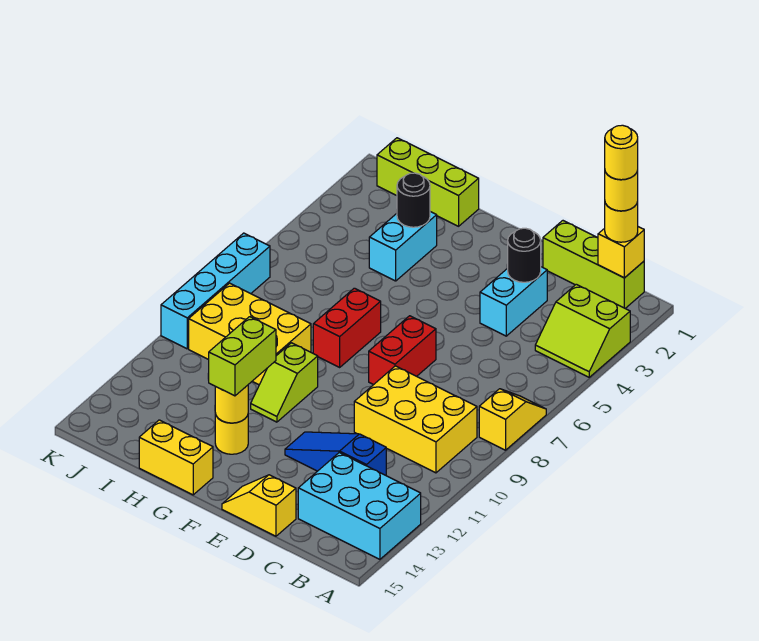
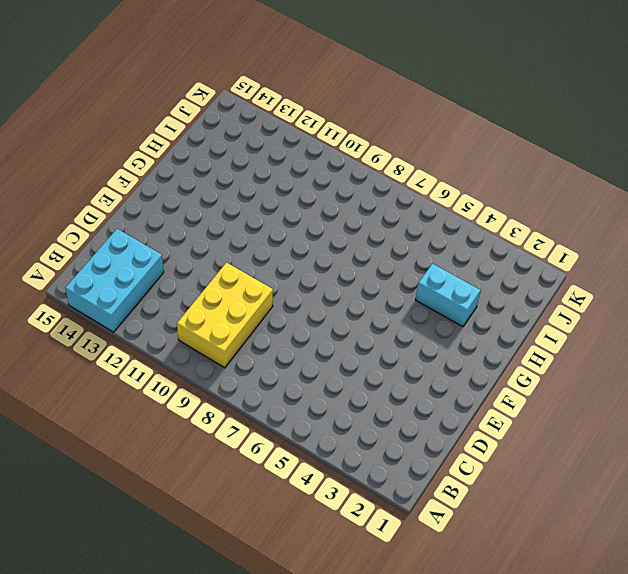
none -> lime 2x2 slope [535,284,630,377]
none -> yellow 1x2 slope [479,389,546,450]
none -> lime 1x3 brick [543,221,644,308]

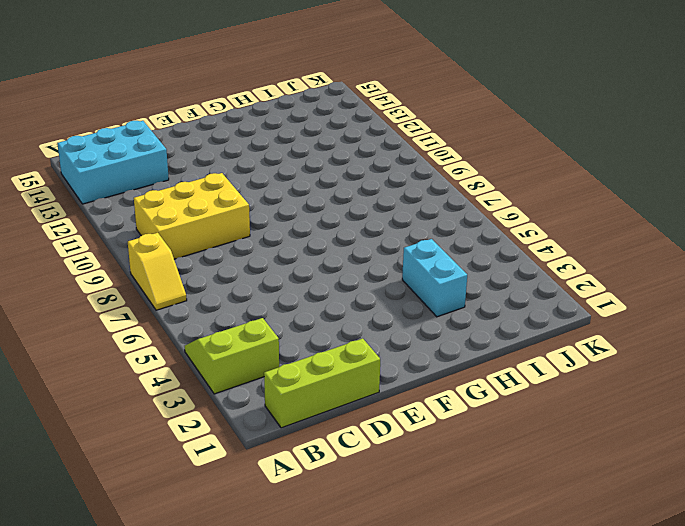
none -> blue 1x3 slope [285,432,386,475]
none -> cyan 1x2 brick [480,267,547,336]
none -> yellow 1x2 slope [222,475,296,536]

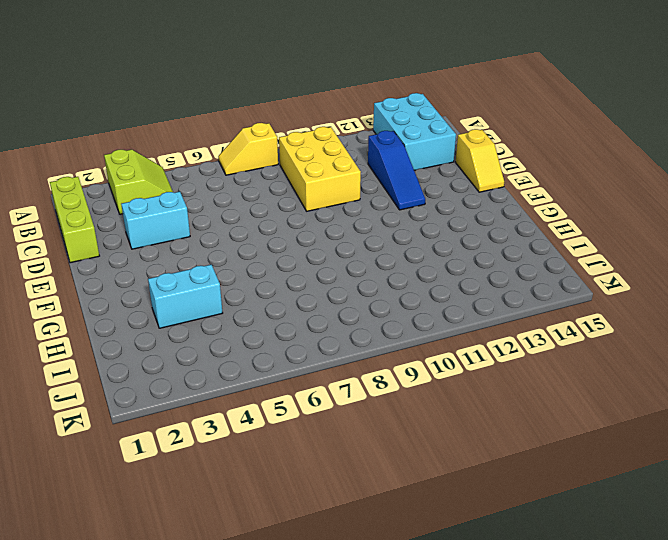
none -> red 1x2 brick [369,316,436,385]
none -> red 1x2 brick [313,288,381,367]
none -> lime 1x2 slope [251,343,318,422]

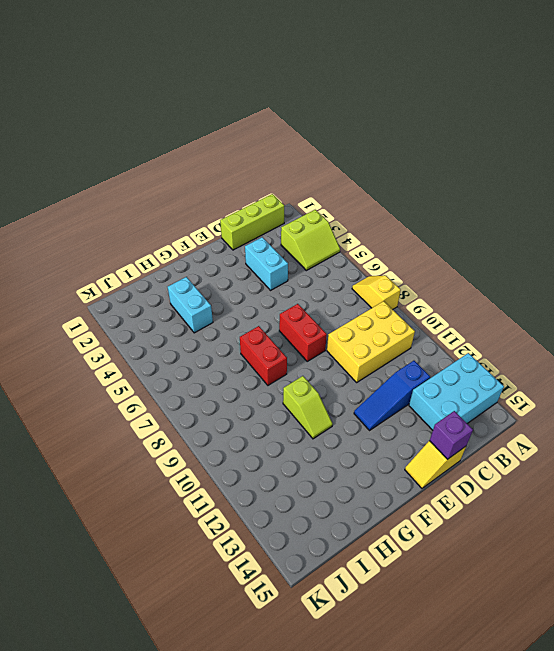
purple 1x1 brick [430,411,473,459] -> none
none -> yellow 1x1 round brick [215,413,248,454]
none -> yellow 1x2 brick [139,420,213,495]
none -> lime 1x3 brick [377,138,479,226]

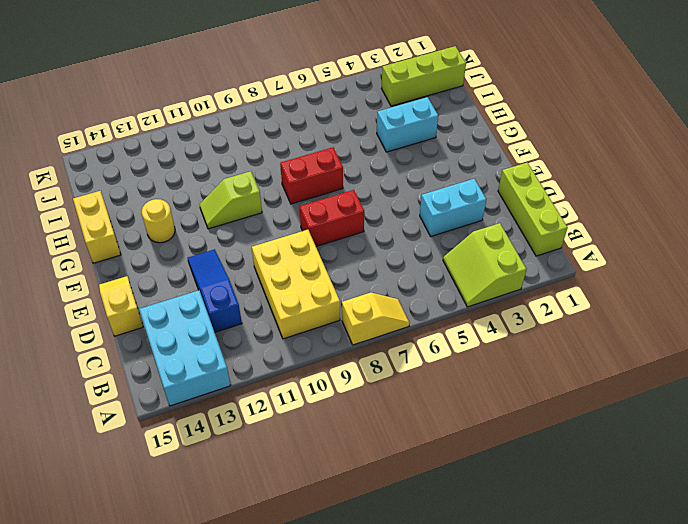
lime 1x3 brick [382,46,466,106] -> lime 1x3 brick turned to [377,138,479,226]
none -> yellow 2x3 brick [189,283,311,385]
none -> cyan 1x4 brick [161,233,270,349]
none -> yellow 1x1 brick [598,227,644,278]

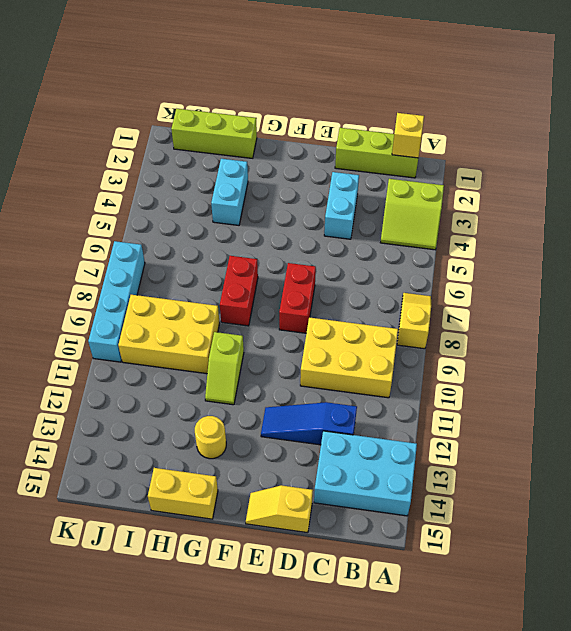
none -> black 1x1 round brick [508,228,541,282]
none -> yellow 1x1 round brick [215,385,248,423]
none -> black 1x1 round brick [397,173,430,227]

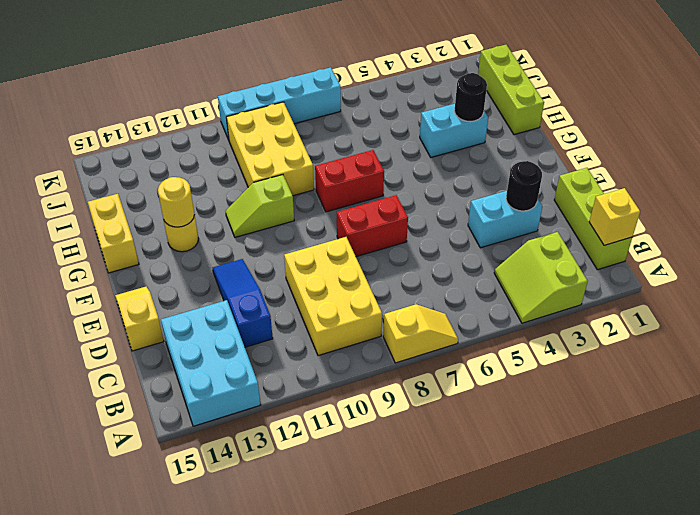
none -> yellow 1x1 round brick [605,202,638,242]
none -> lime 1x2 brick [209,317,276,396]
none -> yellow 1x1 round brick [605,171,638,211]

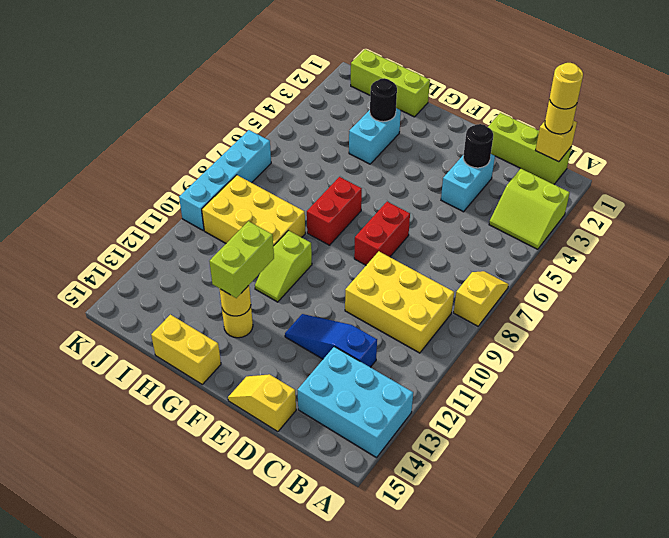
none -> yellow 1x1 round brick [605,125,638,180]

